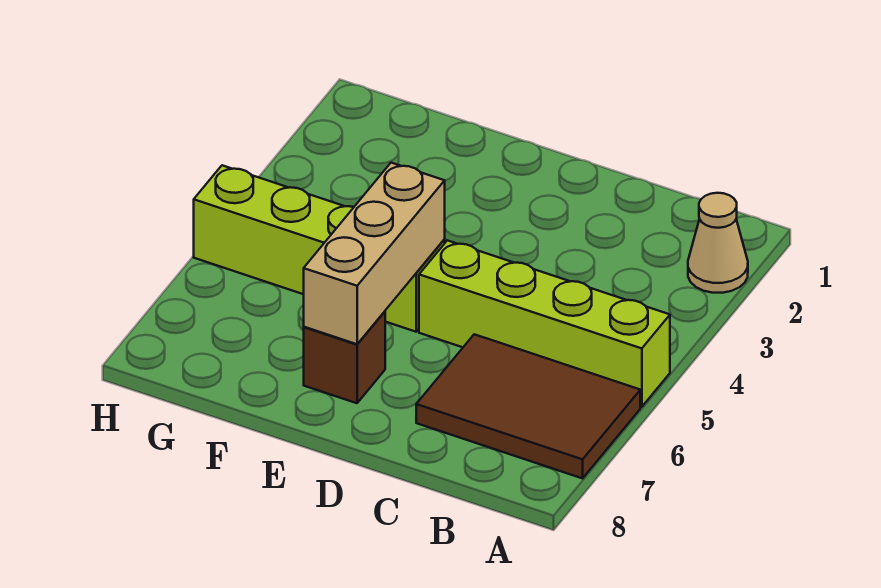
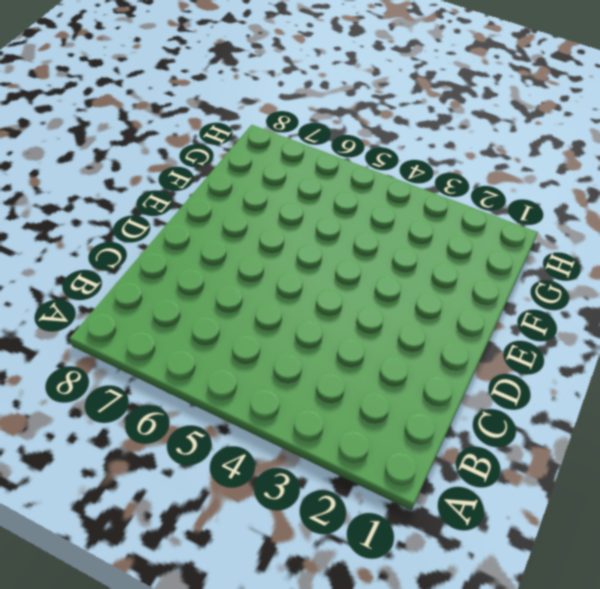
none -> tan 1x1 cone [688,193,748,293]
none -> lime 1x4 brick [419,240,670,407]

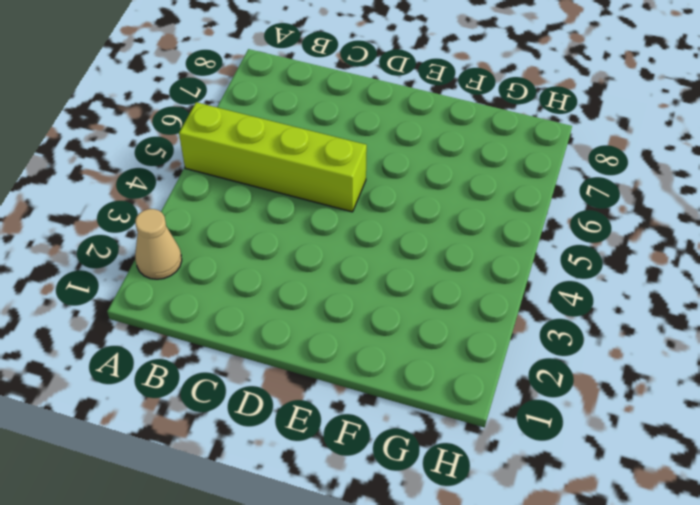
none -> brown 2x3 tile [416,334,640,478]
none -> lime 1x4 brick [194,165,445,332]

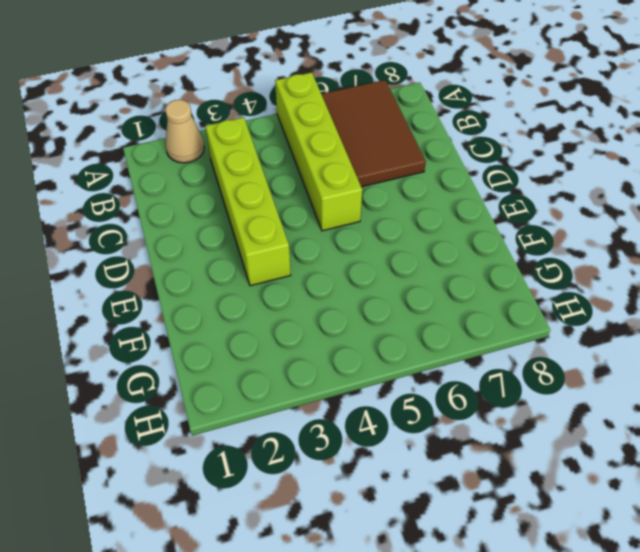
lime 1x4 brick [205,117,291,286] -> lime 1x4 brick moved to [194,165,445,332]
none -> brown 1x1 brick [304,311,385,403]
none -> tan 1x3 brick [304,163,445,344]

